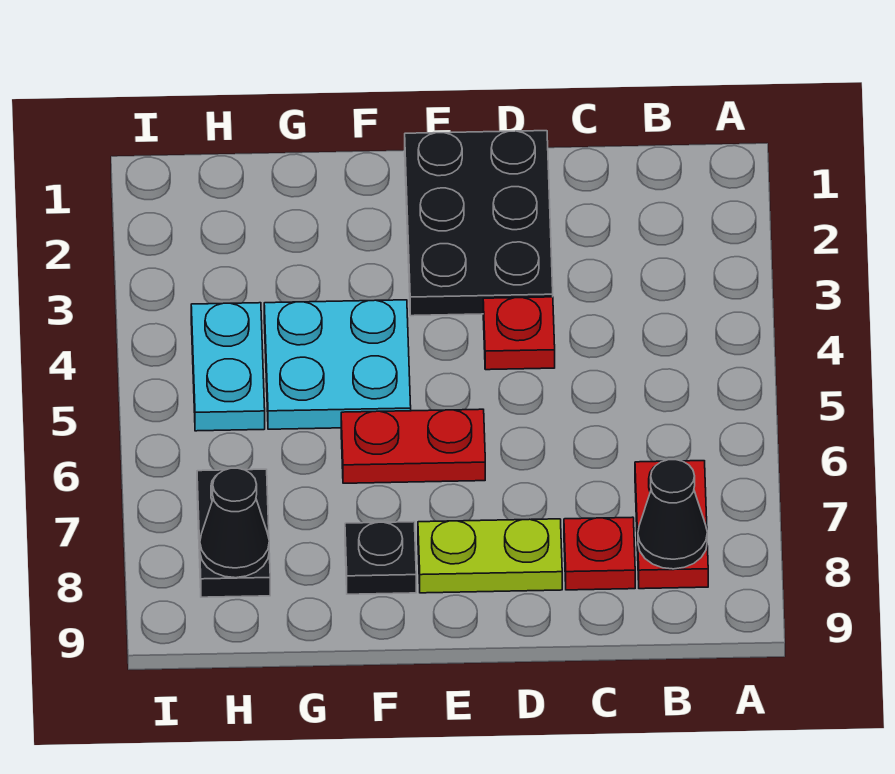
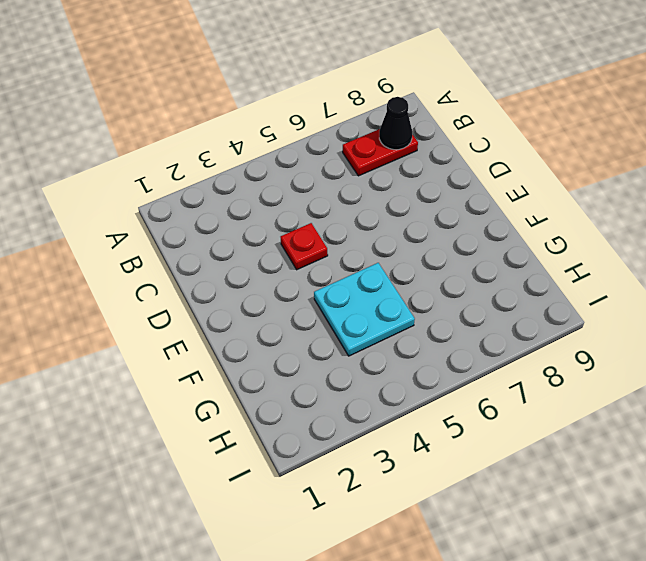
none -> red 1x1 plate [564,517,635,590]
none -> black 2x3 plate [405,131,553,316]
none -> lime 1x2 plate [418,519,562,593]

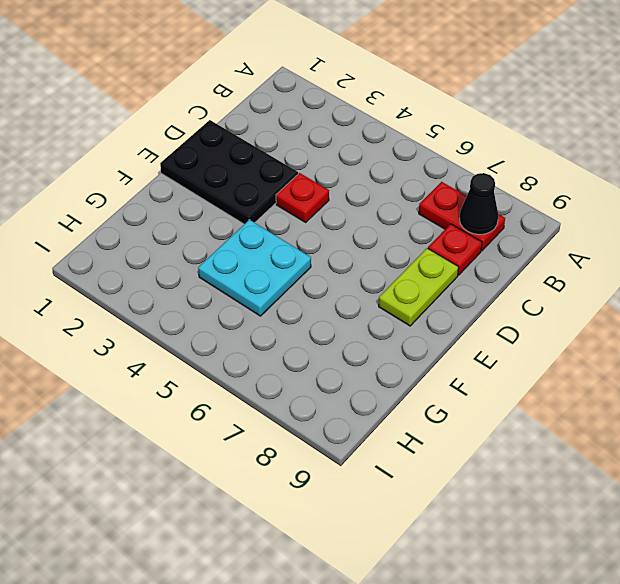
none -> red 1x2 plate [341,409,485,483]
none -> black 1x1 plate [345,522,416,594]
none -> cyan 1x2 plate [191,303,265,431]

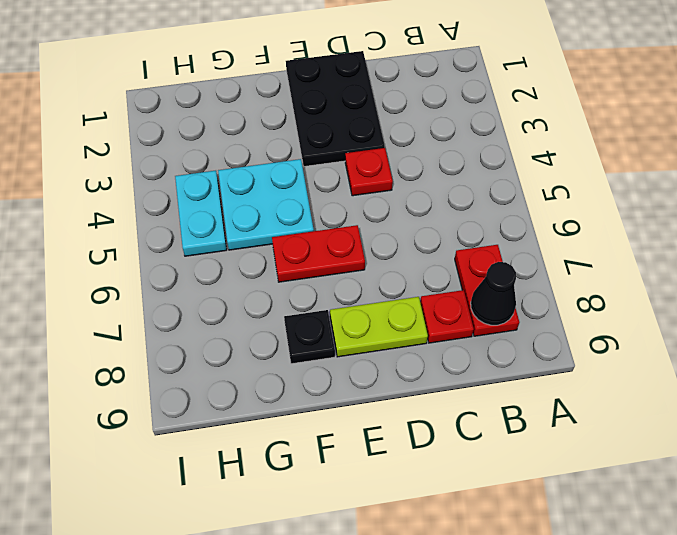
none -> black 1x2 plate [197,469,270,597]
none -> black 1x1 cone [200,468,269,578]

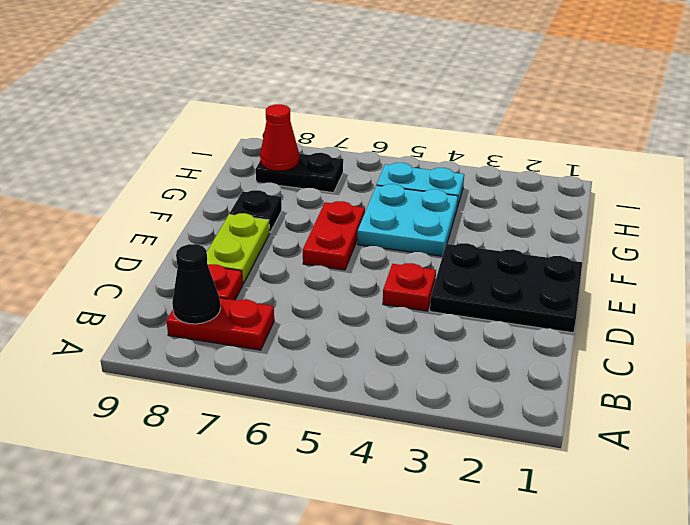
red 1x1 cone [260,104,299,171] -> black 1x1 cone [200,468,269,578]

